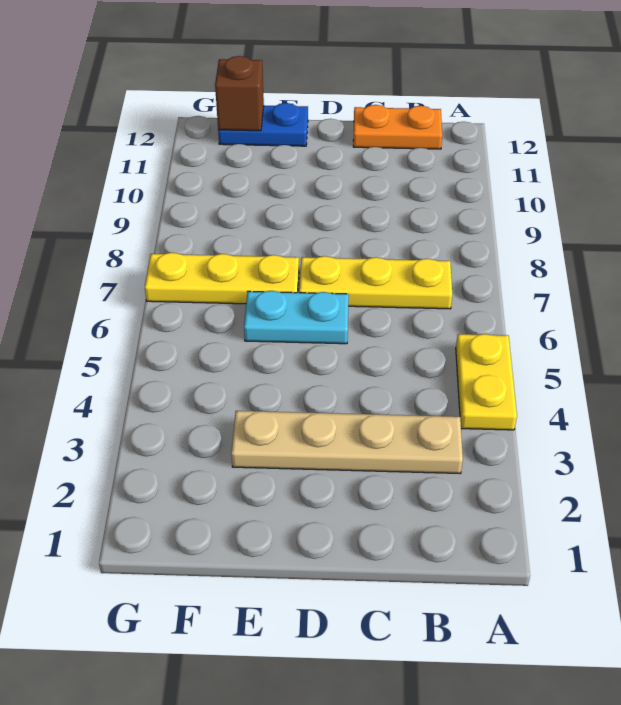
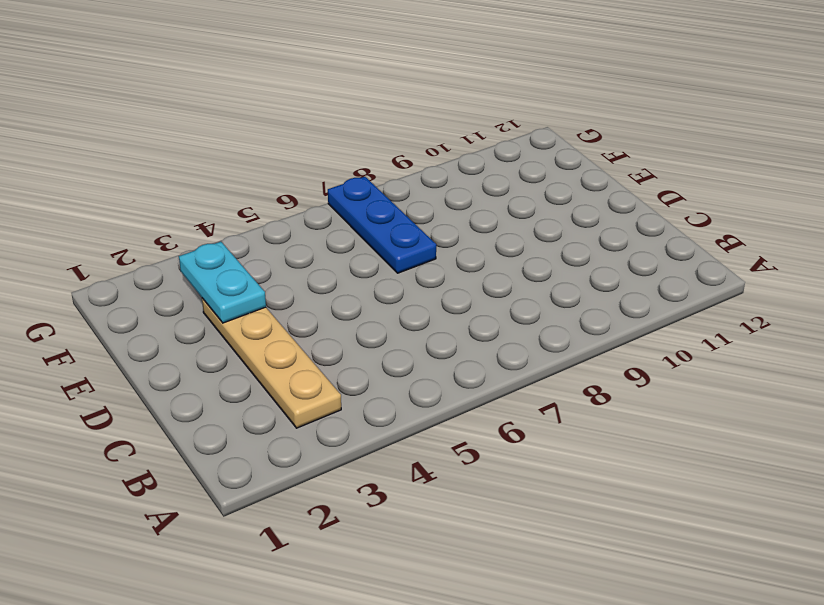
cyan 1x2 plate [179,242,266,323] -> cyan 1x2 plate moved to [244,291,349,344]
blue 1x3 plate [328,177,436,273] -> yellow 1x3 plate [145,253,299,304]
none -> yellow 1x2 plate [456,334,517,430]
none -> yellow 1x3 plate [299,256,452,309]

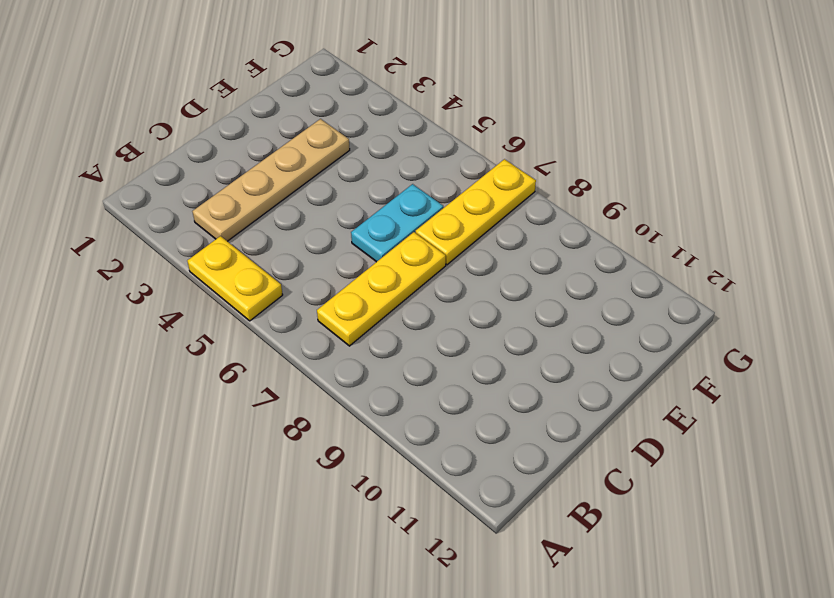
none -> orange 1x2 plate [353,105,442,149]
none -> blue 1x2 plate [218,103,308,146]

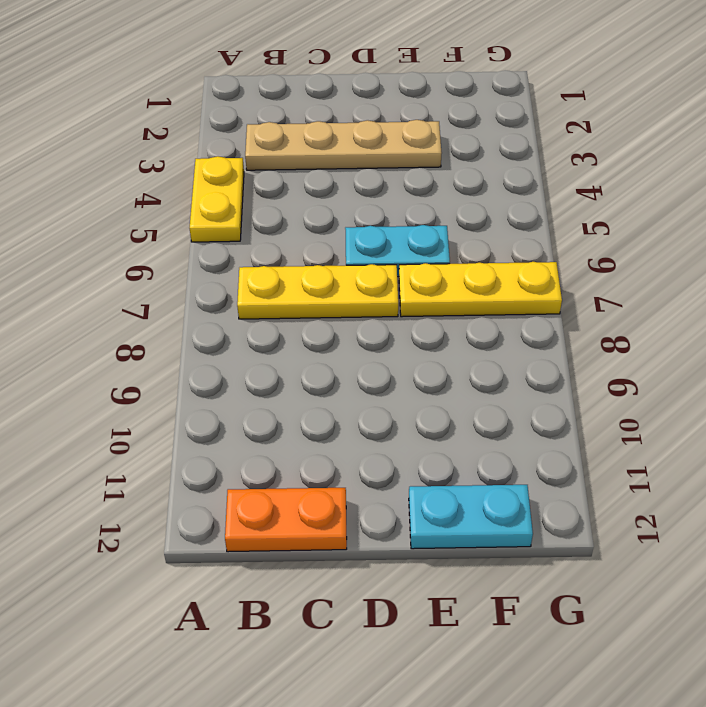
cyan 1x2 plate [409,485,533,549] -> blue 1x2 plate [218,103,308,146]
none -> brown 1x1 brick [215,56,264,131]

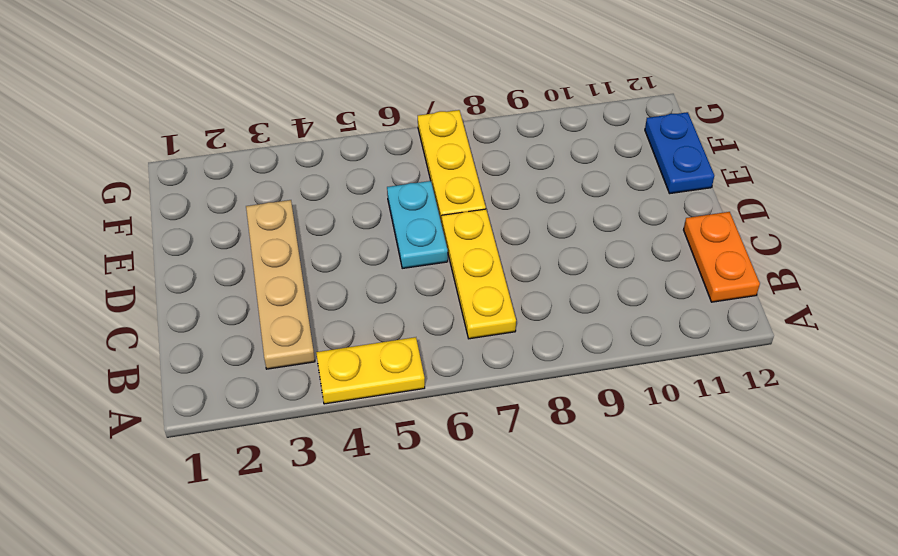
none -> brown 1x1 brick [215,56,264,131]

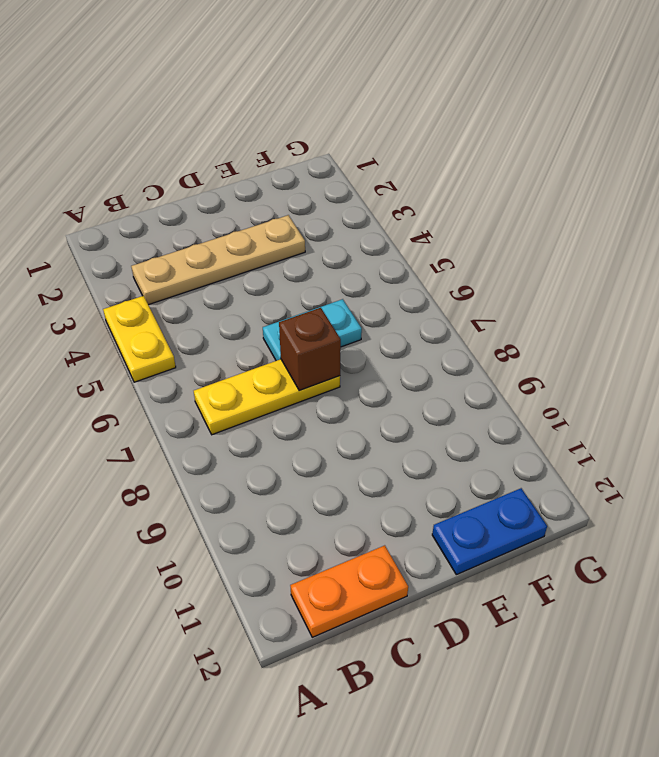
brown 1x1 brick [279,308,341,391] -> brown 1x1 brick moved to [215,56,264,131]
none -> yellow 1x3 plate [145,253,299,304]

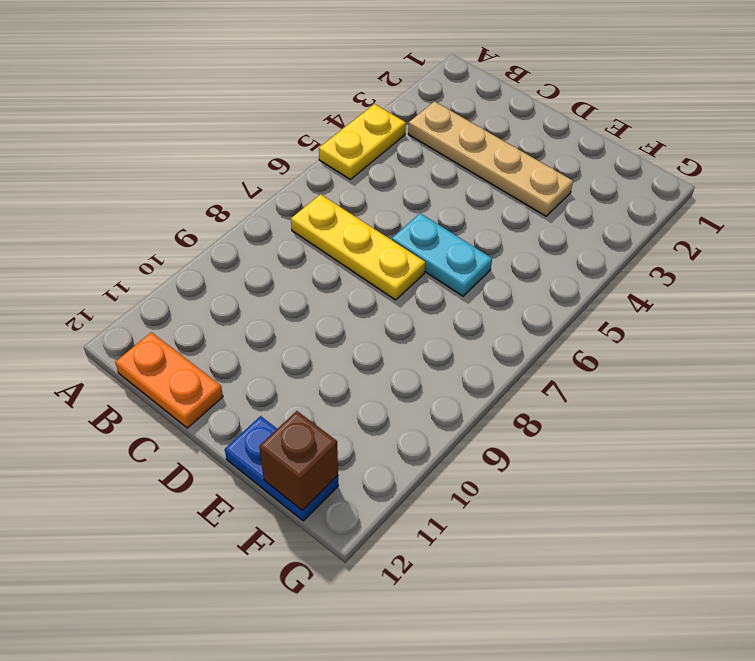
none -> yellow 1x3 plate [145,253,299,304]

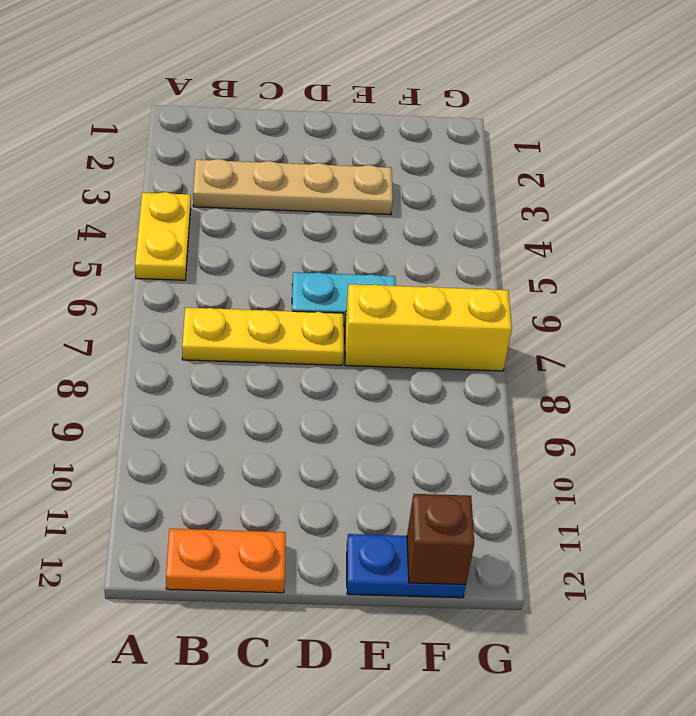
yellow 1x3 brick [345,284,512,371] -> yellow 1x3 plate [145,253,299,304]

